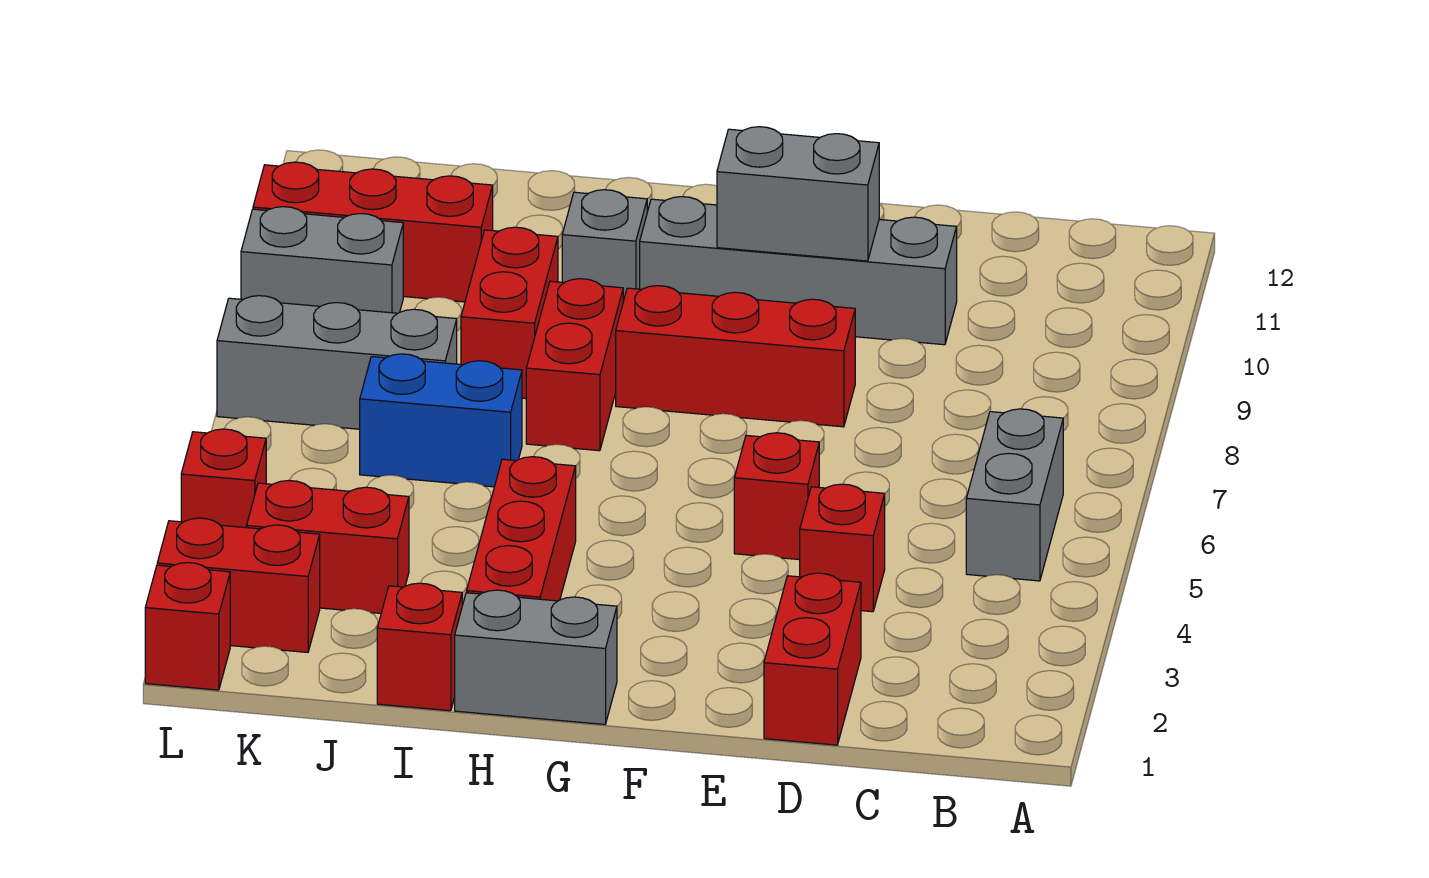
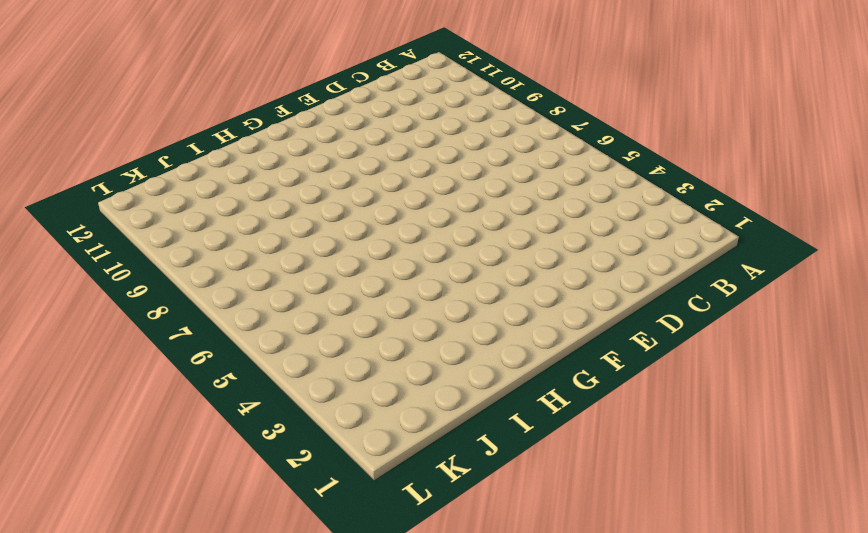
none -> grey 1x2 brick [966,409,1063,581]
none -> red 1x2 brick [764,573,861,745]
none -> red 1x1 brick [800,484,885,612]

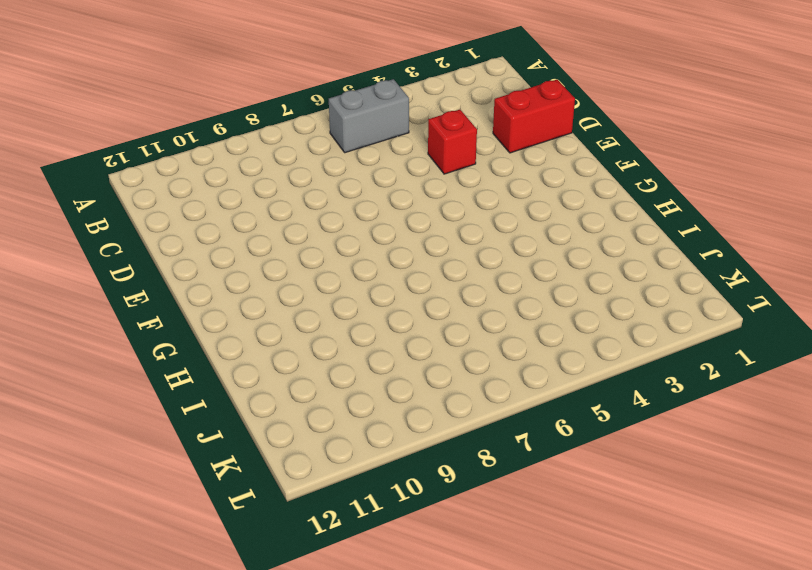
none -> grey 1x4 brick [640,197,957,345]
none -> red 1x1 brick [734,433,819,560]
none -> red 1x3 brick [616,286,855,427]

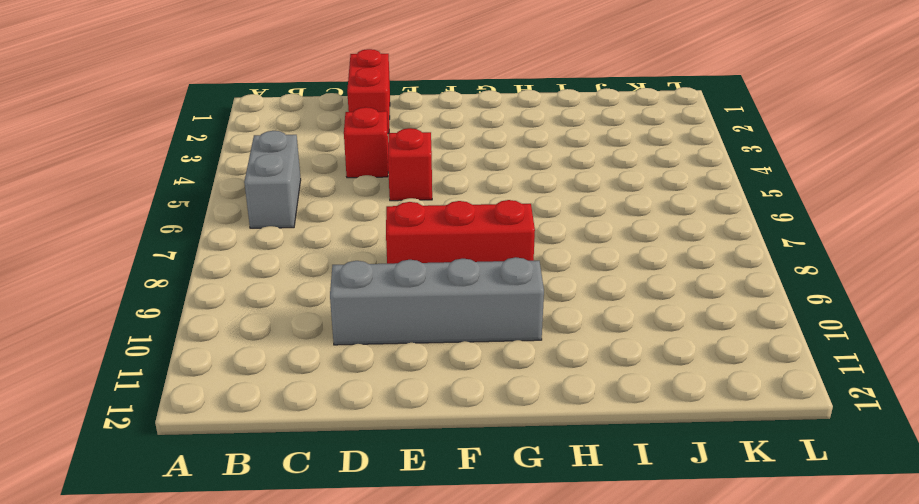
none -> grey 1x2 brick [455,590,617,724]
none -> red 1x3 brick [467,457,576,601]
none -> red 1x2 brick [526,279,623,451]

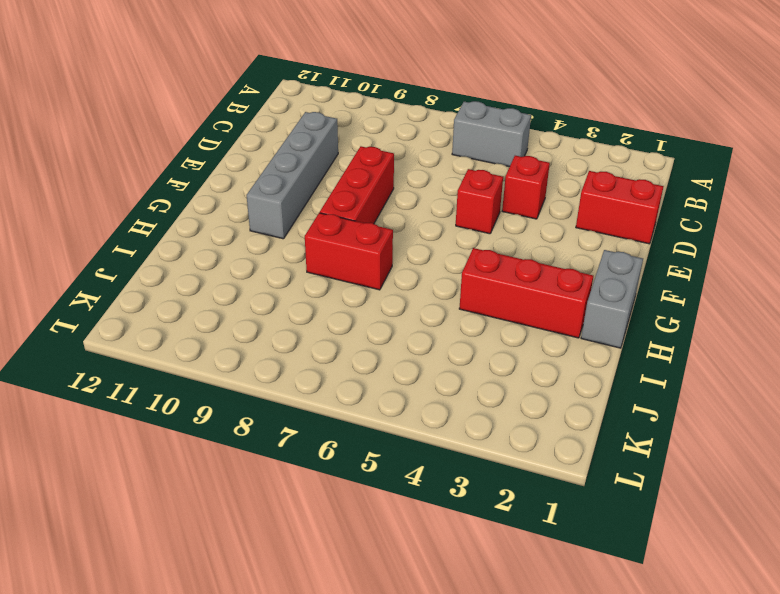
none -> grey 1x1 brick [562,190,647,301]
none -> red 1x1 brick [377,583,462,711]
none -> blue 1x2 brick [360,354,522,487]

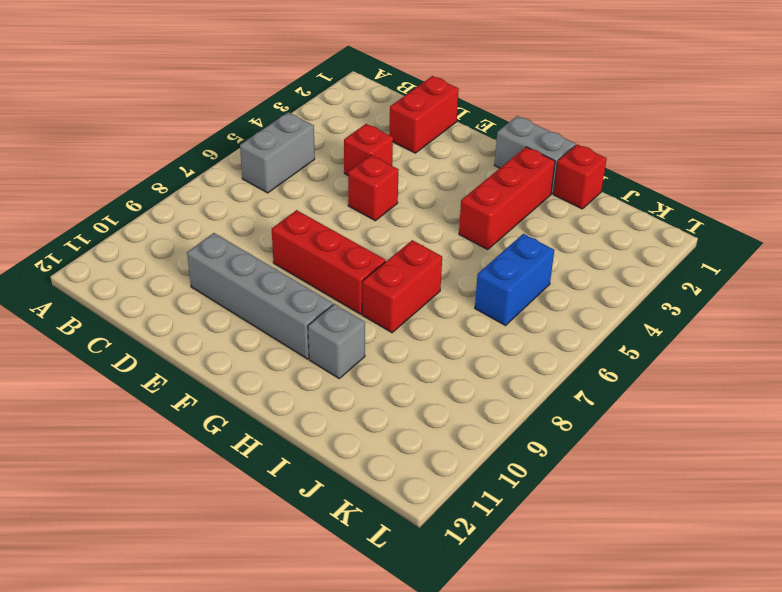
blue 1x2 brick [475,234,554,326] -> blue 1x2 brick turned to [360,354,522,487]
none -> red 1x2 brick [461,227,558,399]
none -> red 1x2 brick [247,481,409,613]
none -> grey 1x3 brick [217,296,457,429]

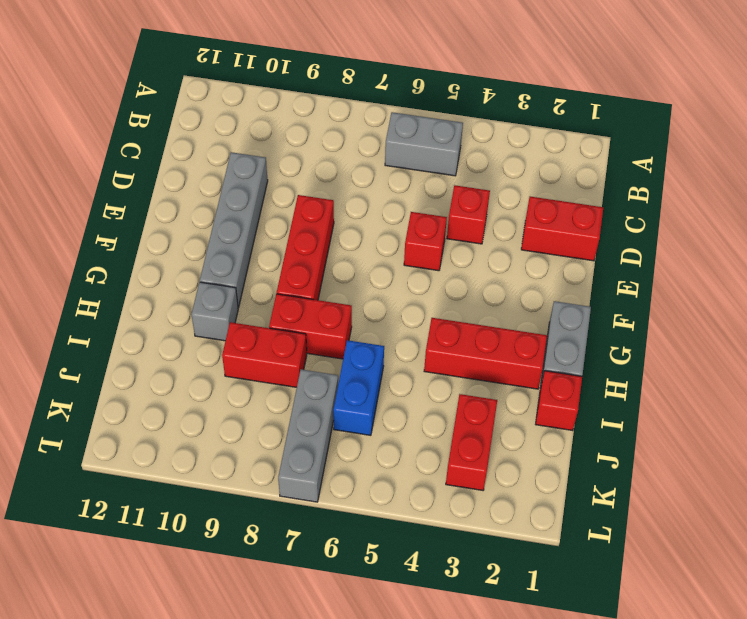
none -> red 1x3 brick [253,162,493,302]
none -> red 1x2 brick [157,518,320,652]
none -> grey 1x2 brick [241,207,403,313]

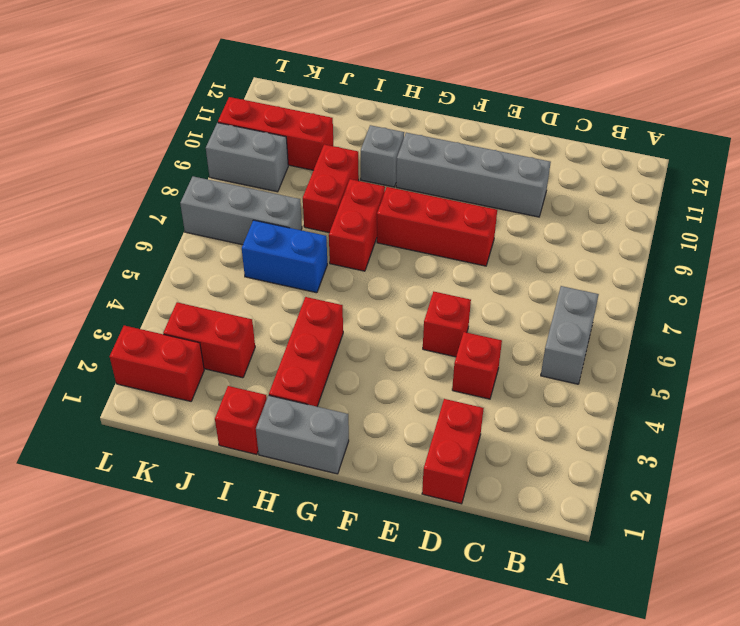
none -> red 1x1 brick [145,563,230,690]
none -> red 1x1 brick [181,429,266,528]
none -> grey 1x2 brick [717,127,879,261]

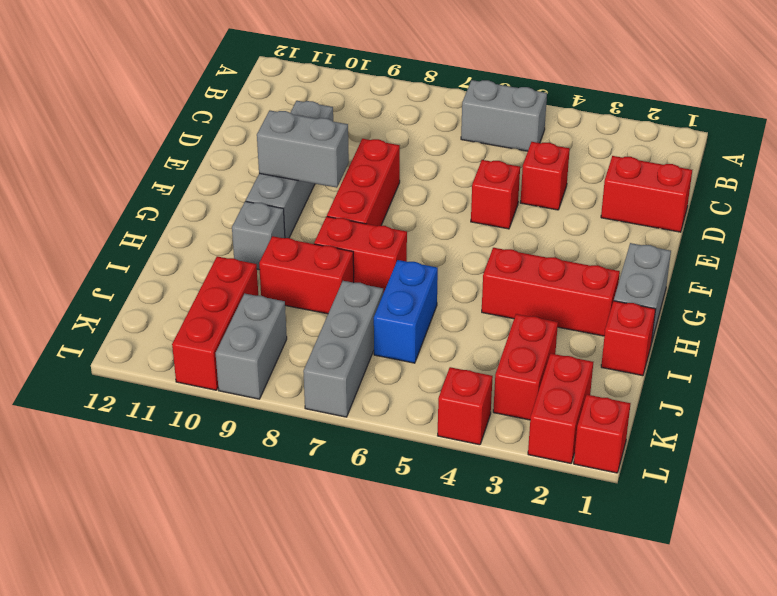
grey 1x2 brick [257,111,349,188] -> grey 1x2 brick turned to [717,127,879,261]

